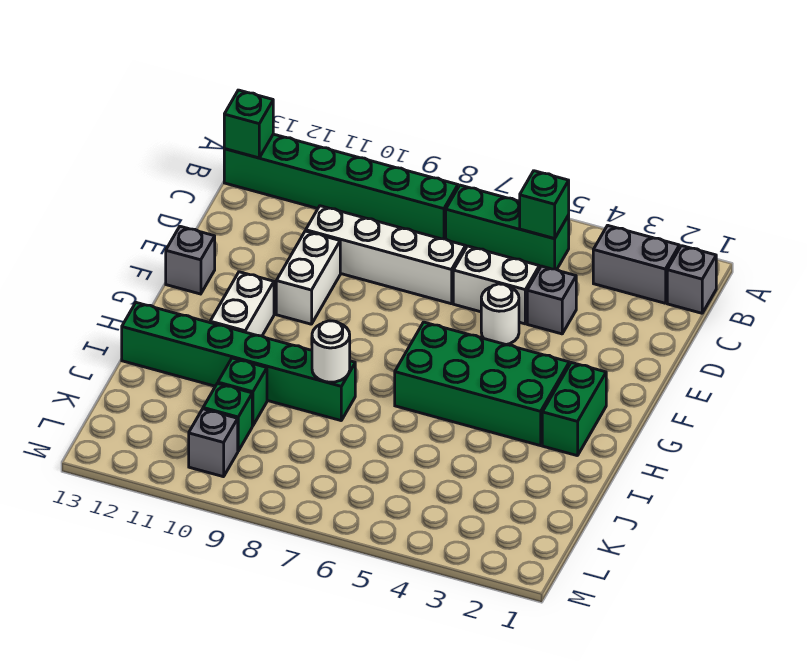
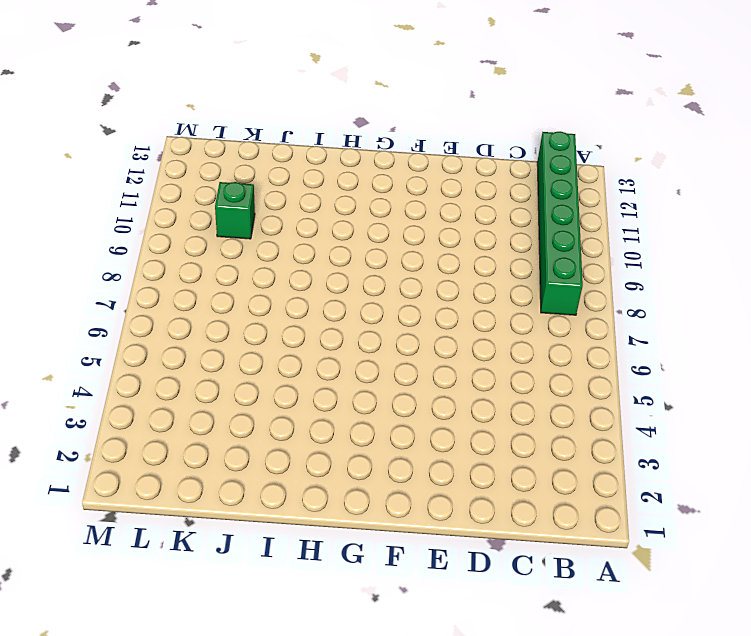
none -> grey 1x1 brick [667,246,716,313]
none -> grey 1x2 brick [593,225,679,303]
none -> green 1x3 brick [446,185,569,269]

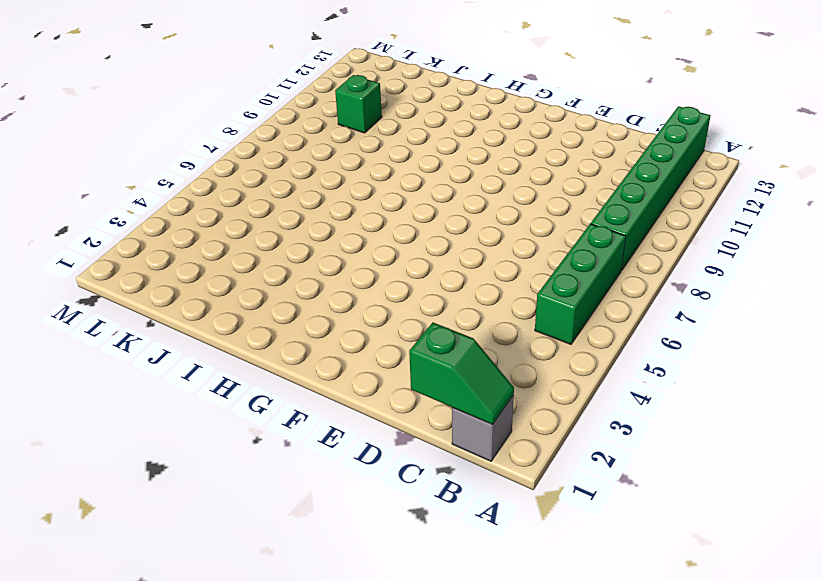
green 1x2 slope [409,322,514,424] -> none
none -> grey 1x2 brick [593,225,679,303]
none -> grey 1x1 brick [527,266,576,334]
none -> white 1x2 brick [453,246,539,324]

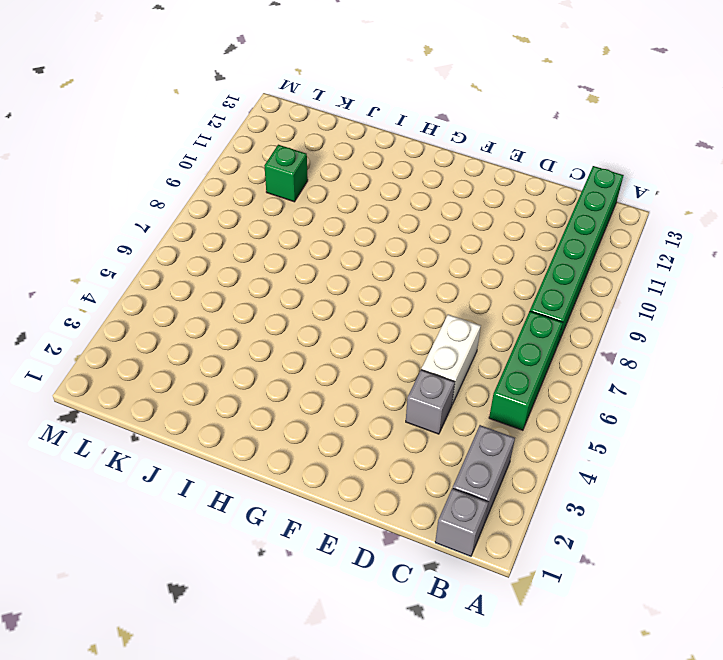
none -> white 1x4 brick [306,206,466,304]
none -> white 1x1 round brick [481,284,519,345]
none -> white 1x2 brick [276,231,340,324]

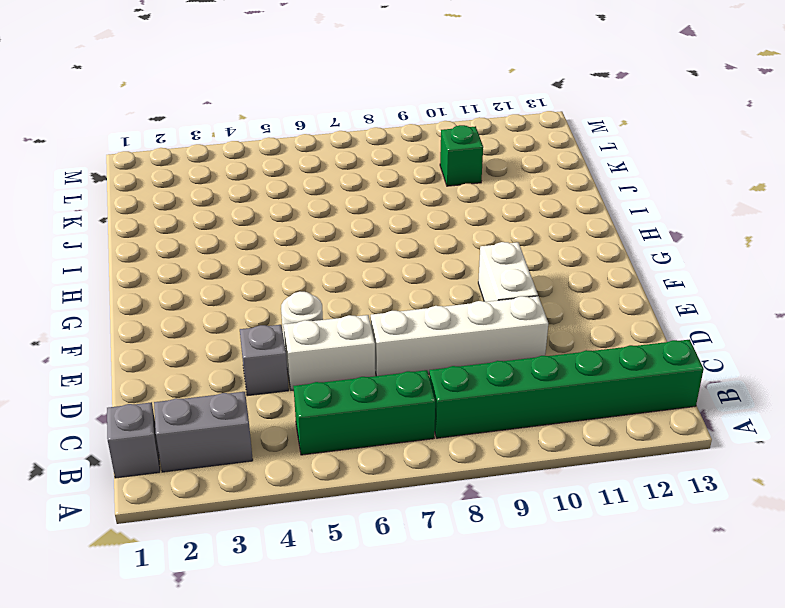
none -> grey 1x1 brick [166,226,215,294]
none -> green 1x2 brick [542,363,606,456]
none -> green 2x4 brick [395,322,569,446]

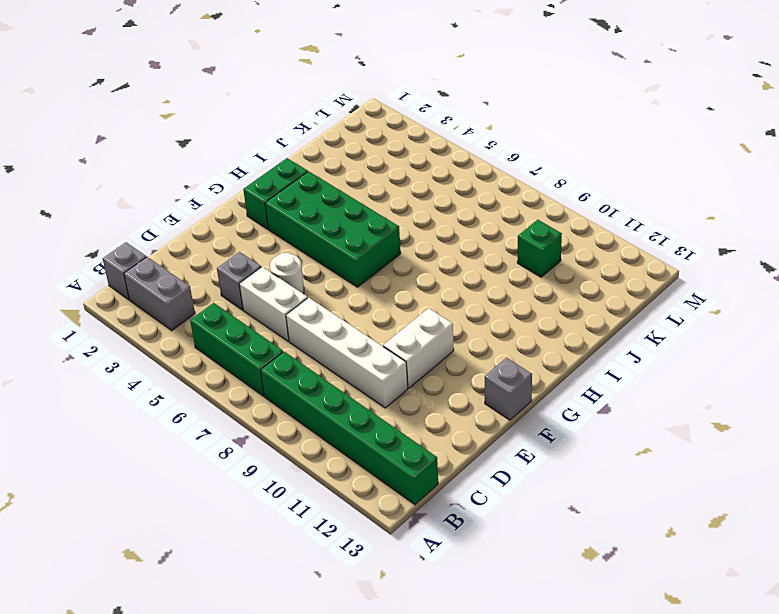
none -> white 1x2 brick [210,272,274,336]
none -> green 1x6 brick [122,303,355,420]
none -> green 1x1 brick [218,358,267,426]

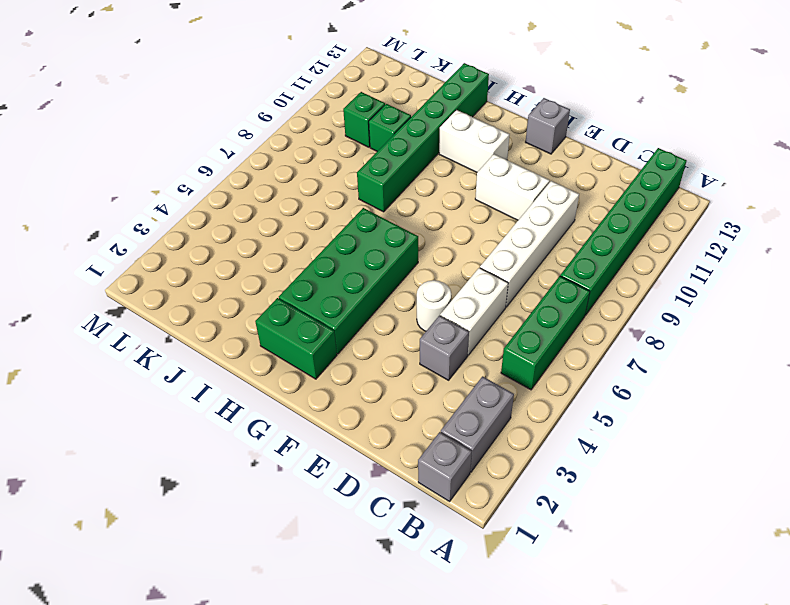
none -> grey 1x1 brick [189,409,238,477]
none -> green 1x1 brick [520,171,569,238]
none -> green 1x1 brick [224,90,273,158]

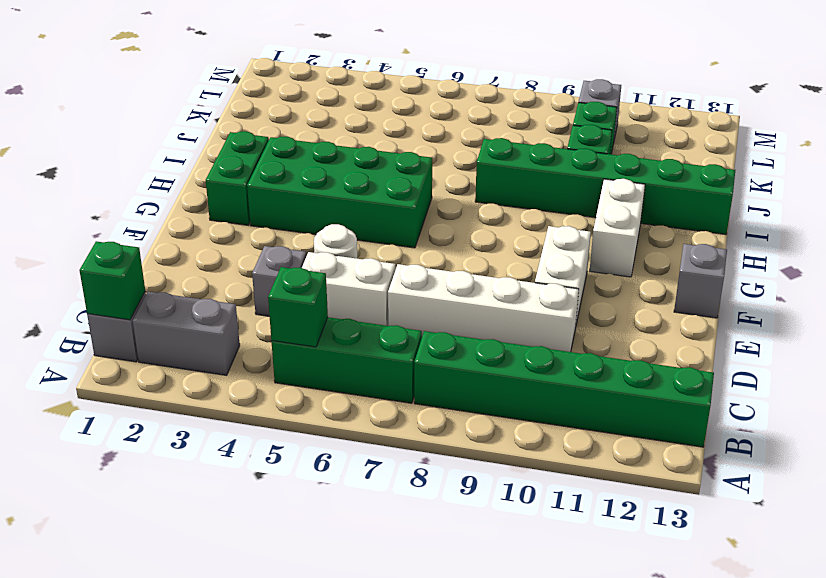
green 1x1 brick [79,241,145,320] -> green 1x1 brick moved to [224,90,273,158]
none -> white 1x1 round brick [312,321,350,382]

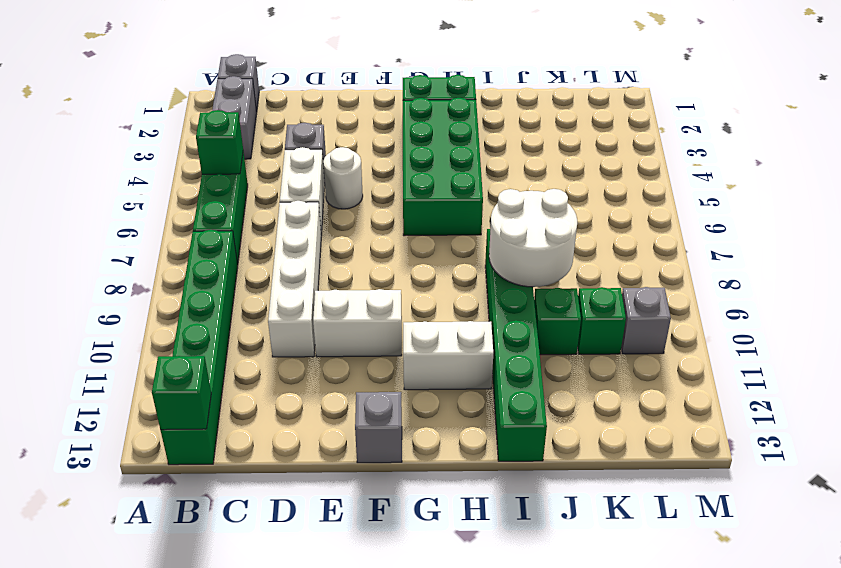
white 2x2 round brick [489,189,577,287] -> white 1x1 round brick [312,321,350,382]

